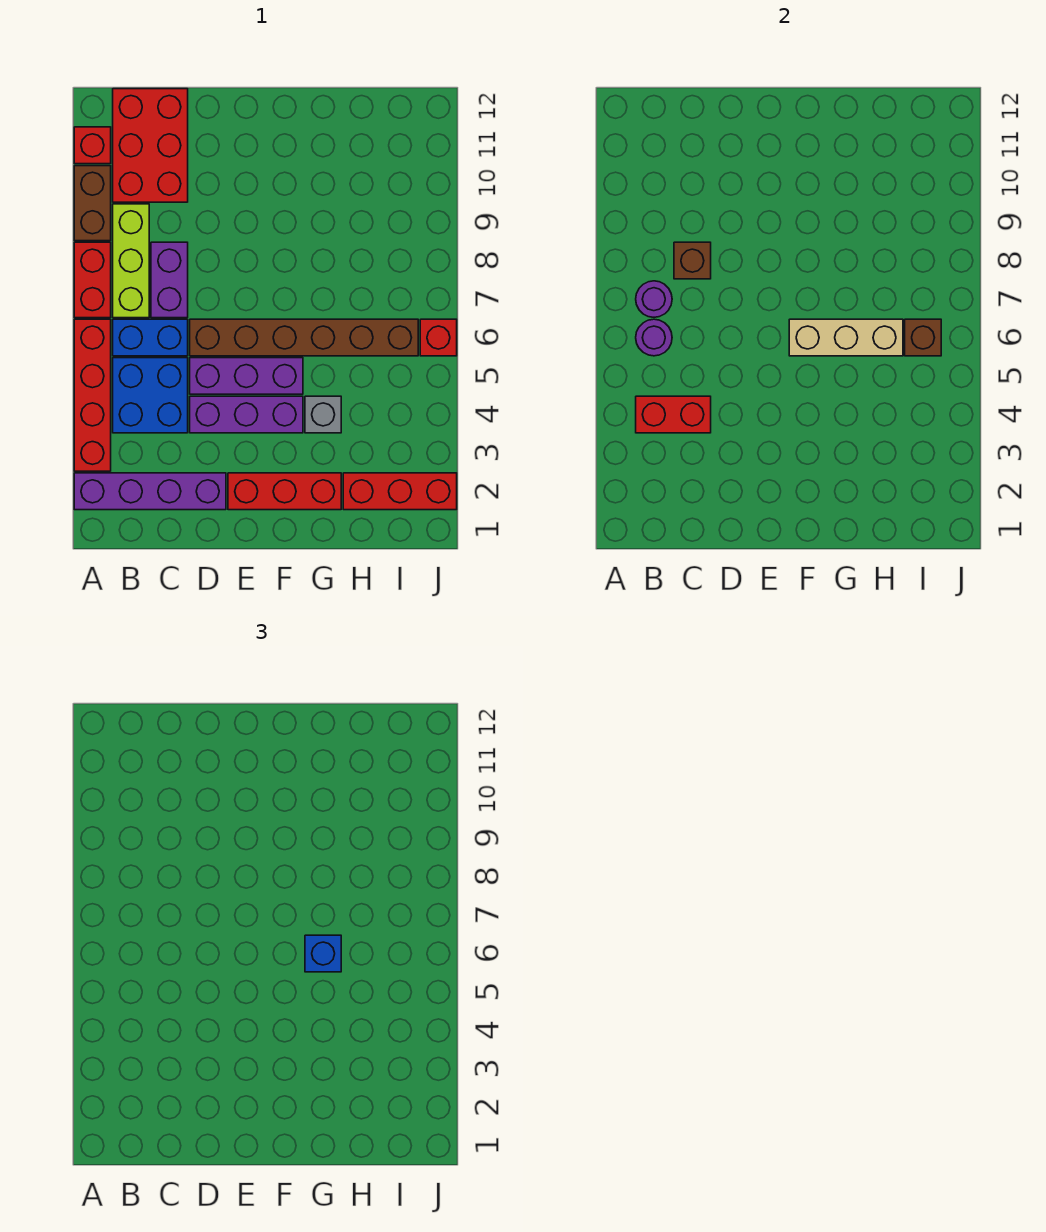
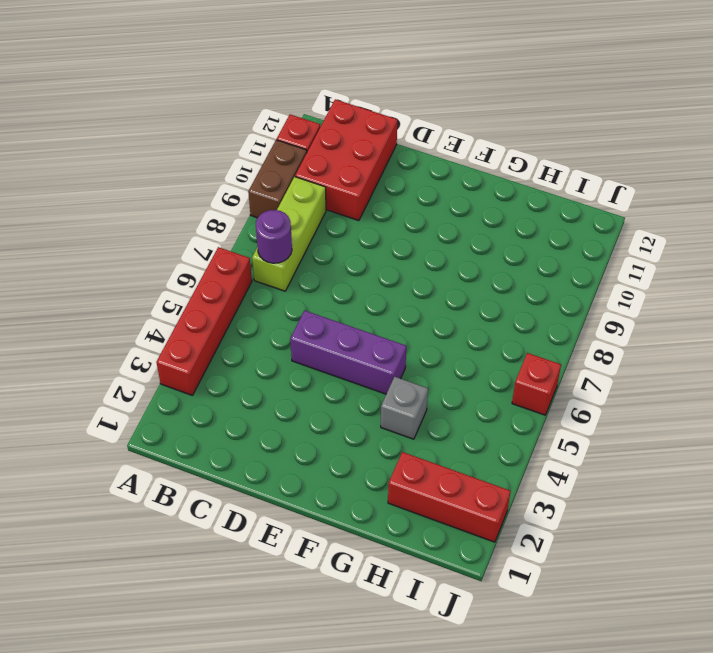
none -> purple 1x4 brick [74,473,226,510]
none -> red 1x2 brick [74,242,111,318]
none -> blue 2x2 brick [113,358,188,433]

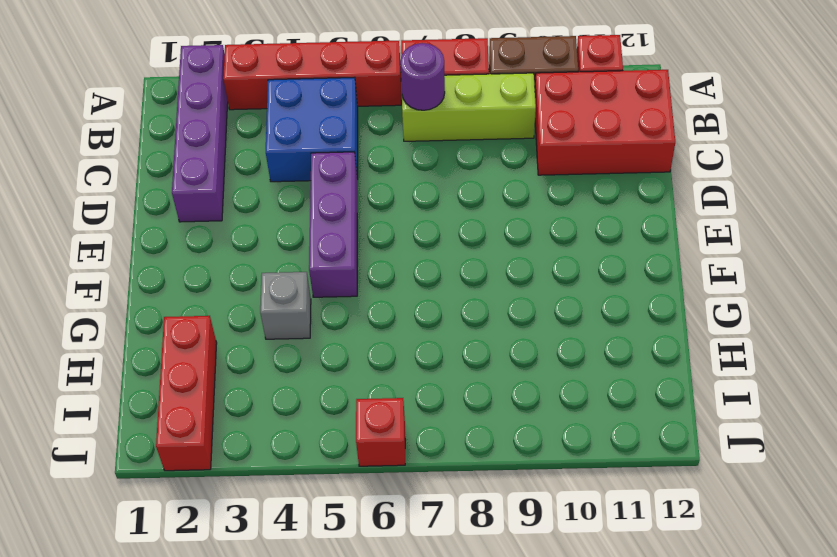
none -> blue 1x2 brick [113,319,188,356]
none -> purple 1x2 brick [151,242,188,318]
none -> purple 1x3 brick [190,396,303,433]

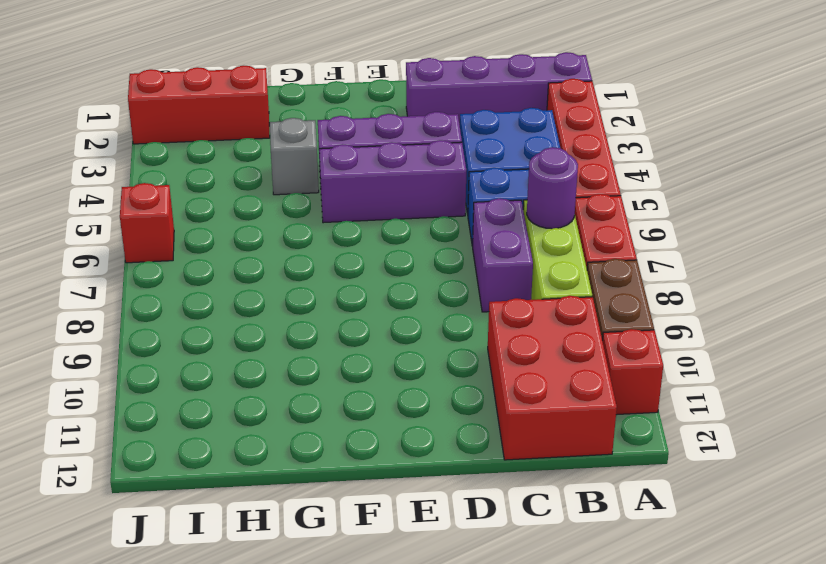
none -> brown 1x6 brick [190,319,418,356]
none -> red 1x3 brick [228,473,341,510]
none -> red 1x2 brick [636,396,711,433]

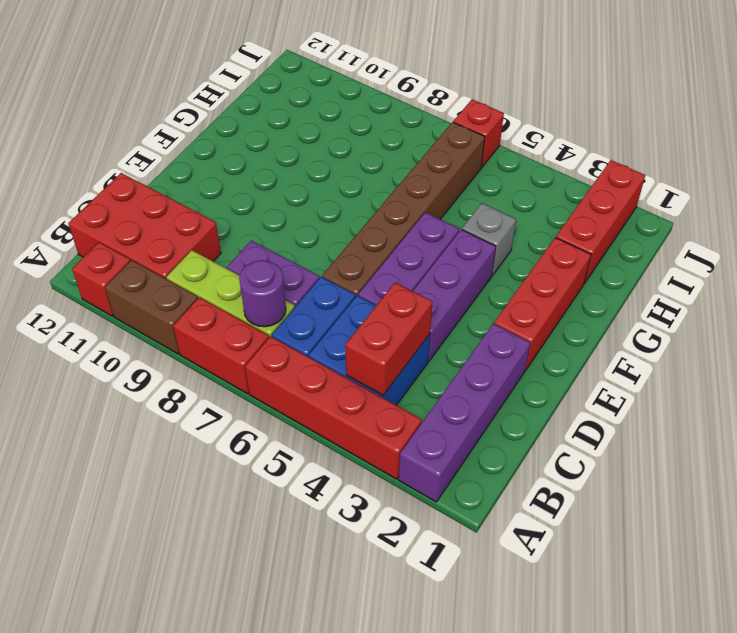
none -> purple 1x1 round brick [636,319,672,356]
none -> brown 1x1 brick [674,242,711,279]
none -> tan 1x3 brick [789,319,903,356]

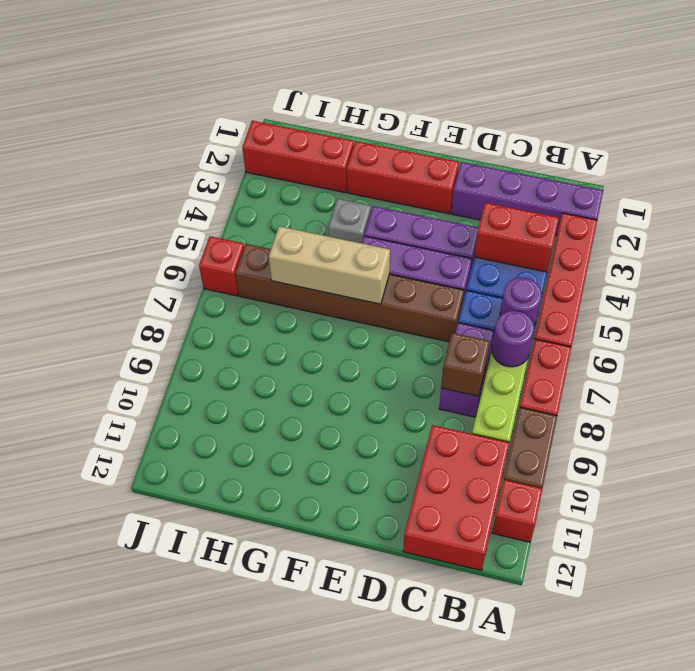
none -> brown 1x1 brick [905,319,941,356]
none -> blue 1x1 brick [305,935,341,972]

